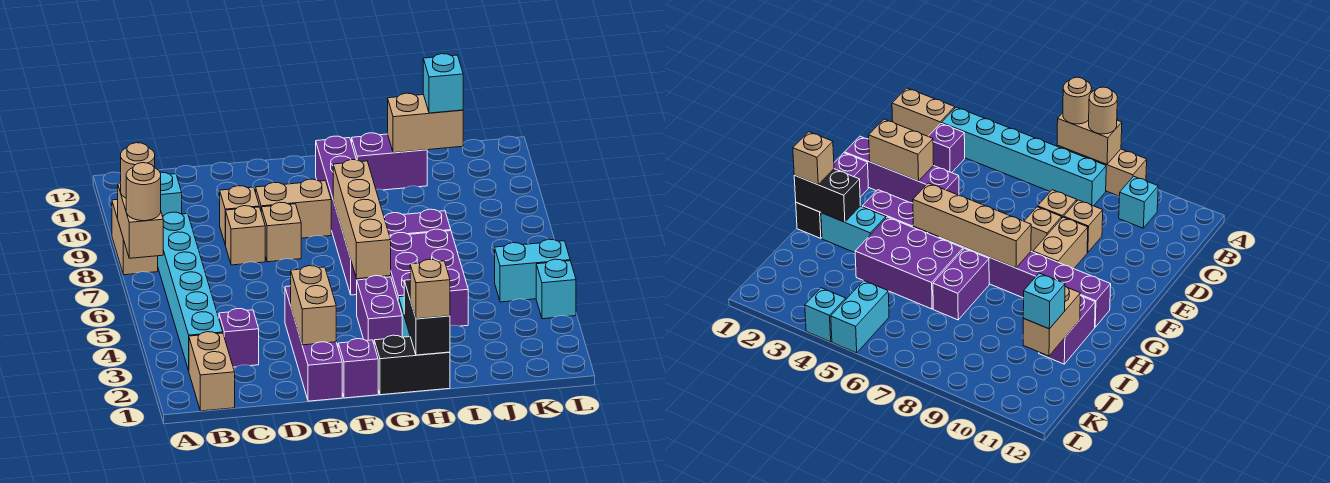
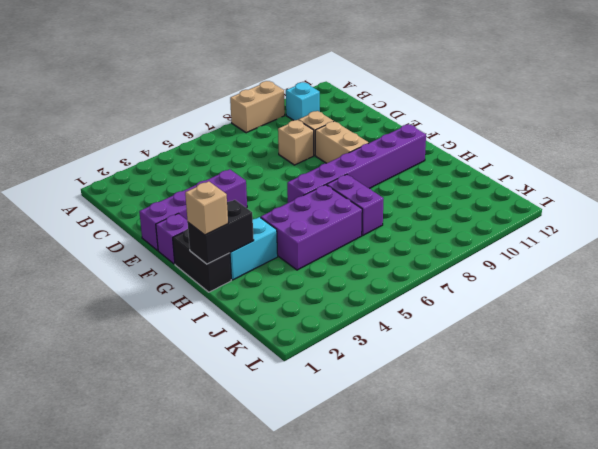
none -> tan 1x2 brick [189,332,235,411]
none -> cyan 1x6 brick [158,212,223,371]
none -> purple 1x1 brick [219,309,259,367]

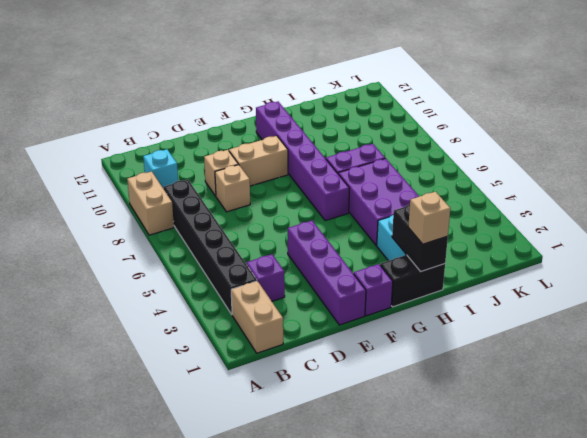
black 1x6 brick [163,180,257,314] -> cyan 1x6 brick [158,212,223,371]
none -> tan 1x1 brick [261,202,301,262]
none -> purple 1x2 brick [357,276,402,343]
none -> purple 1x2 brick [352,133,427,190]

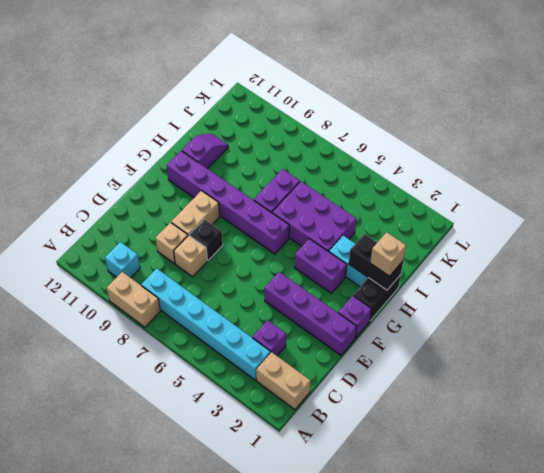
black 1x1 brick [189,219,223,260] -> tan 1x1 brick [261,202,301,262]
purple 1x2 slope [182,134,228,169] -> purple 1x2 brick [352,133,427,190]
none -> cyan 1x2 brick [495,239,570,302]
none -> cyan 1x1 brick [536,259,576,319]
none -> tan 1x2 brick [118,183,163,258]

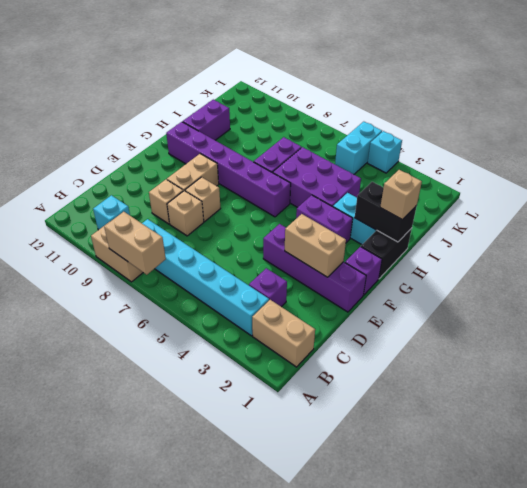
none -> tan 1x4 brick [333,160,391,279]
none -> tan 1x2 brick [388,93,463,153]
none -> tan 1x1 round brick [126,163,161,221]

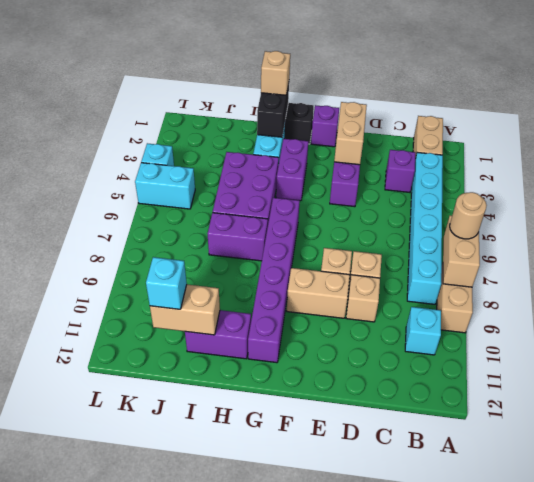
none -> tan 1x4 brick [333,160,391,279]
none -> tan 1x1 round brick [121,143,155,198]

